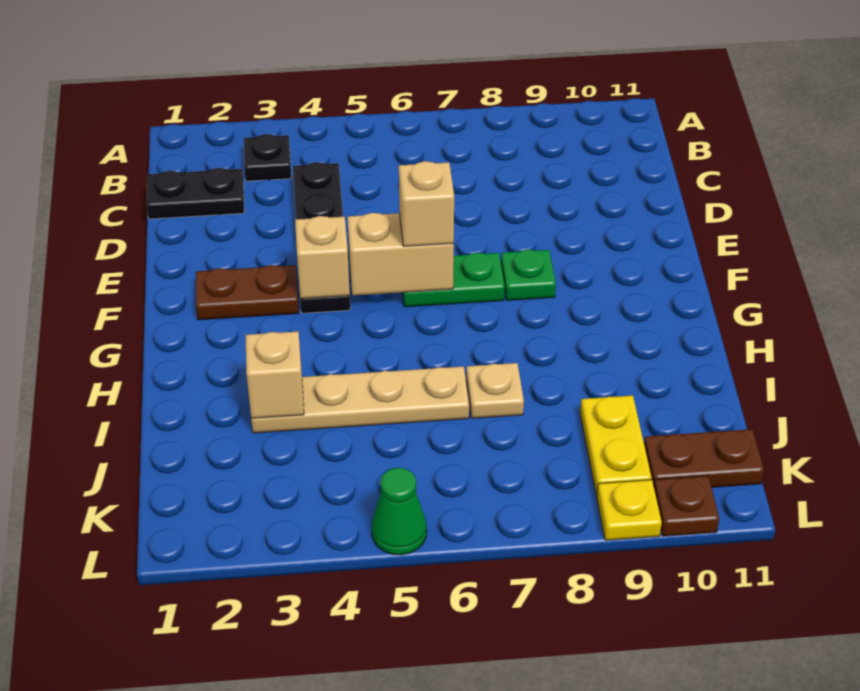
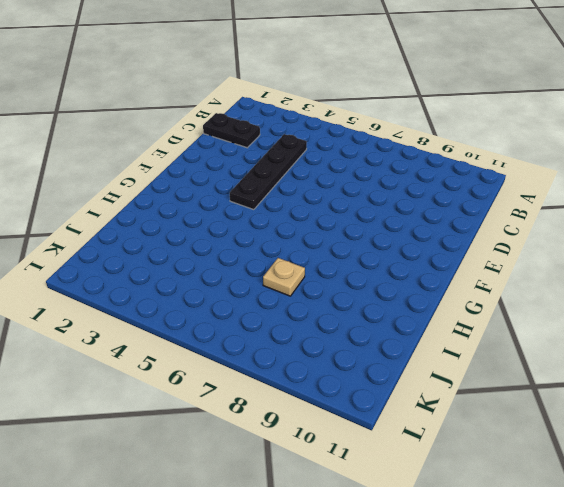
none -> black 1x1 plate [244,134,291,181]
none -> brown 1x2 plate [196,265,299,320]
none -> green 1x2 plate [403,253,505,307]

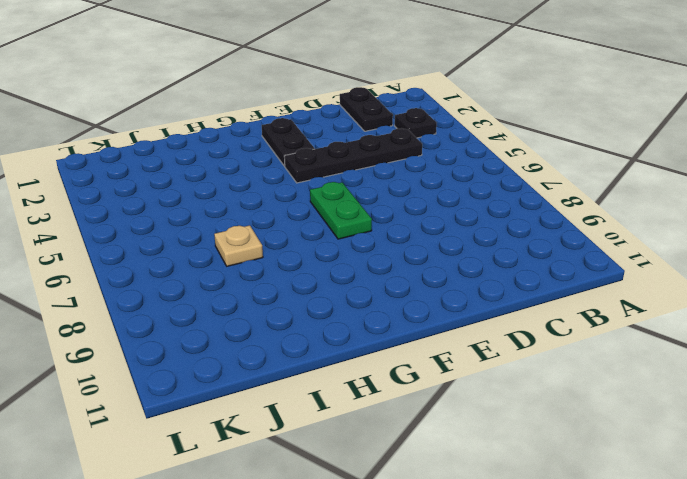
black 1x2 plate [262,118,315,166] -> brown 1x2 plate [196,265,299,320]
none -> green 1x1 plate [501,249,556,300]
none -> tan 1x4 plate [251,366,469,433]
none -> yellow 1x2 plate [580,396,652,495]

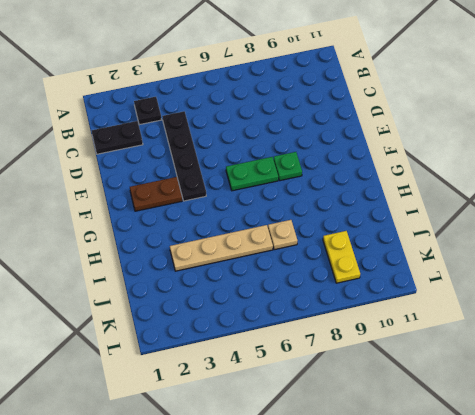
none -> brown 1x2 plate [644,429,764,487]
none -> green 1x1 cone [372,468,427,555]
none -> yellow 1x1 plate [597,480,662,540]

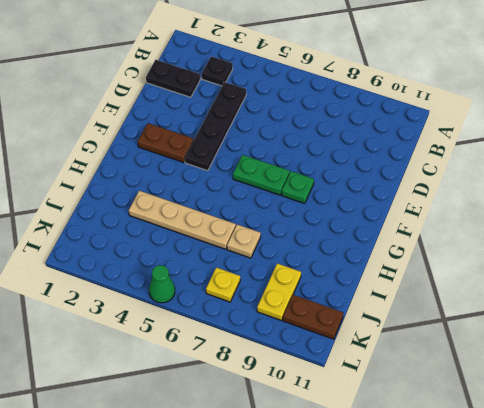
yellow 1x1 plate [206,267,240,302] -> yellow 1x1 plate moved to [597,480,662,540]
none -> brown 1x1 plate [654,476,719,536]
none -> tan 1x1 brick [295,216,350,299]
none -> tan 1x2 brick [347,213,454,295]

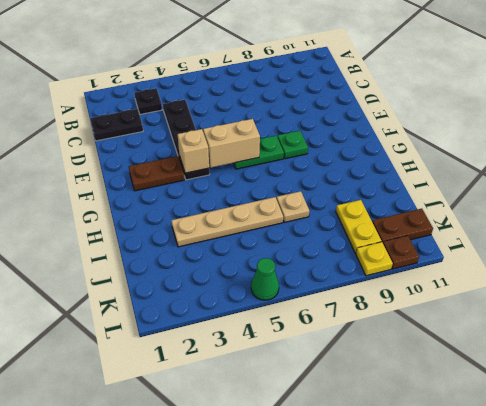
none -> tan 1x1 brick [245,331,304,418]
none -> tan 1x1 brick [399,161,454,246]

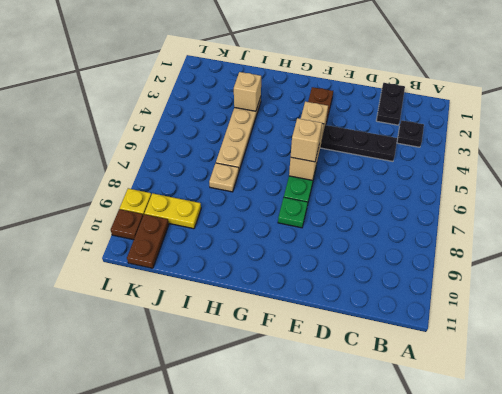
none -> green 1x1 cone [372,468,427,555]

